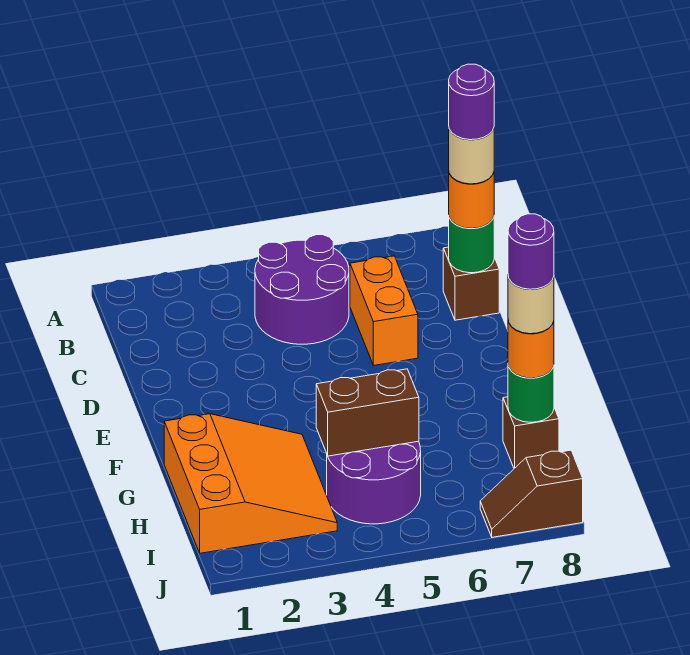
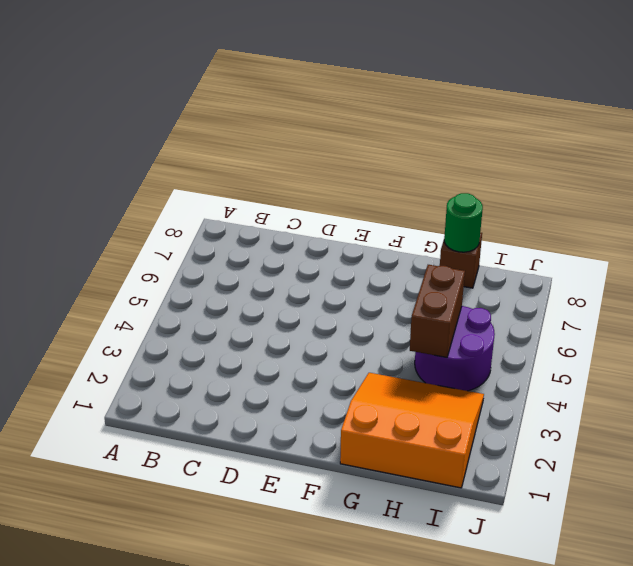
none -> purple 2x2 round brick [255,235,349,344]
none -> orange 1x2 brick [350,256,418,365]
none -> brown 1x1 brick [443,247,499,320]

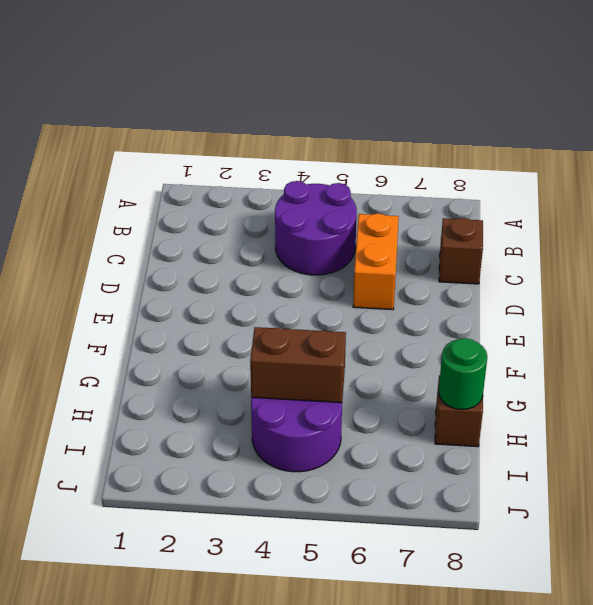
none -> orange 3x3 slope [164,414,337,553]
none -> brown 1x2 slope [480,450,583,537]
none -> green 1x1 round brick [449,217,494,273]

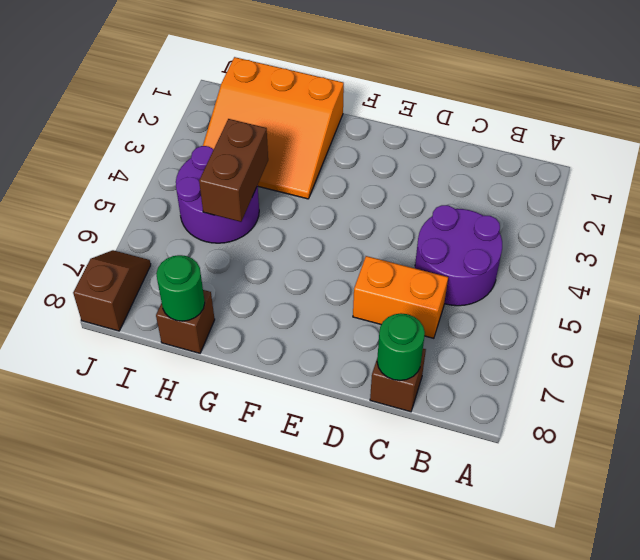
none -> orange 1x1 round brick [449,173,494,228]
none -> orange 1x1 round brick [508,321,554,378]
none -> tan 1x1 round brick [449,128,494,184]

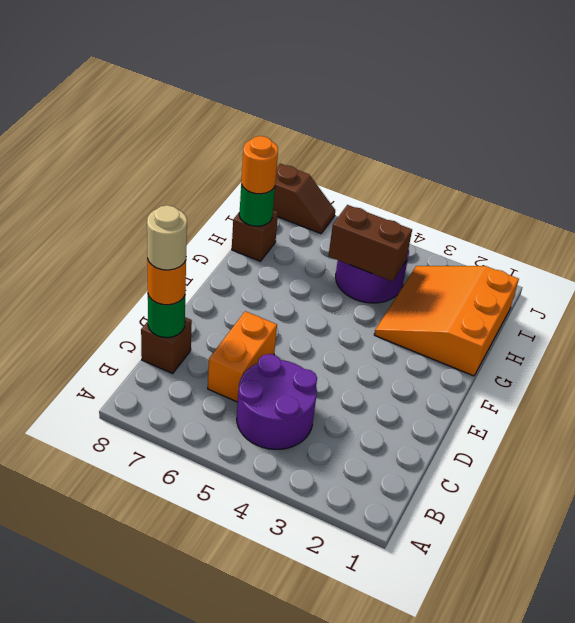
none -> tan 1x1 round brick [508,276,554,334]
none -> purple 1x1 round brick [449,64,494,140]
none -> purple 1x1 round brick [508,214,554,289]

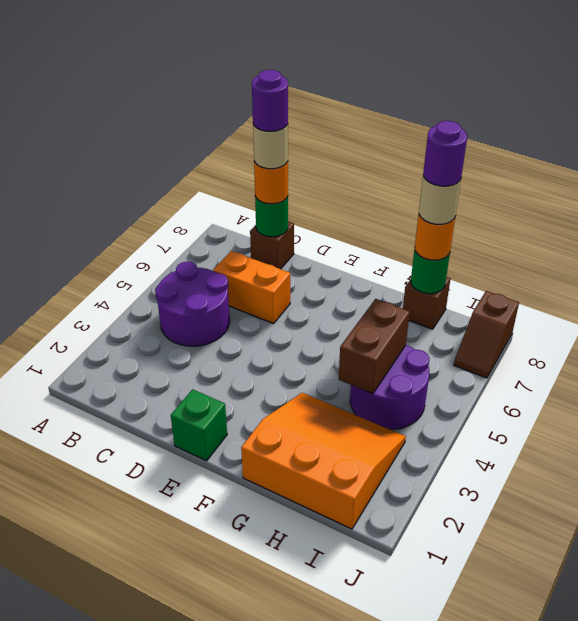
green 1x1 brick [171,389,227,461] -> none

